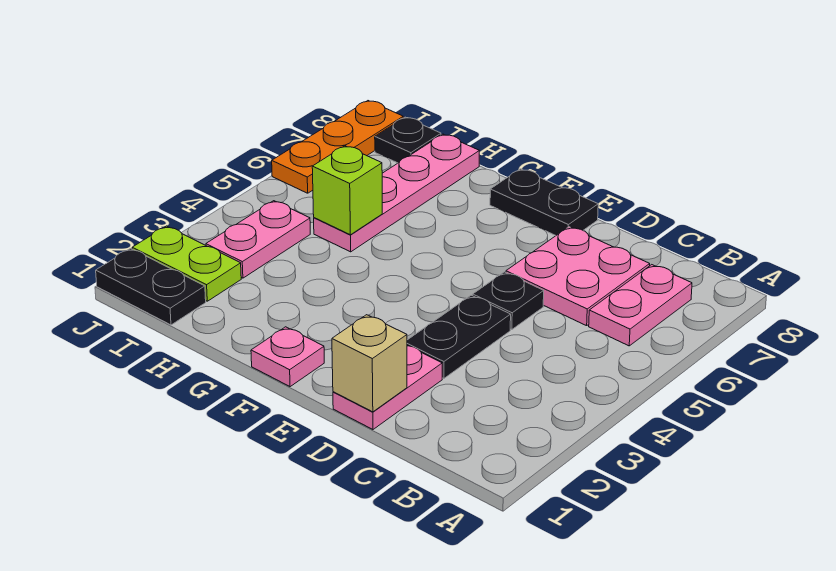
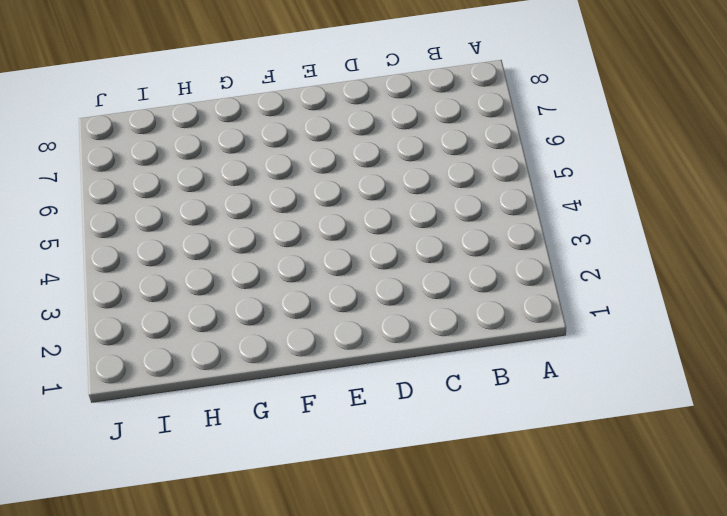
none -> pink 1x2 plate [589,265,692,346]
none -> pink 2x2 plate [506,227,650,326]
none -> pink 1x2 plate [333,346,442,429]

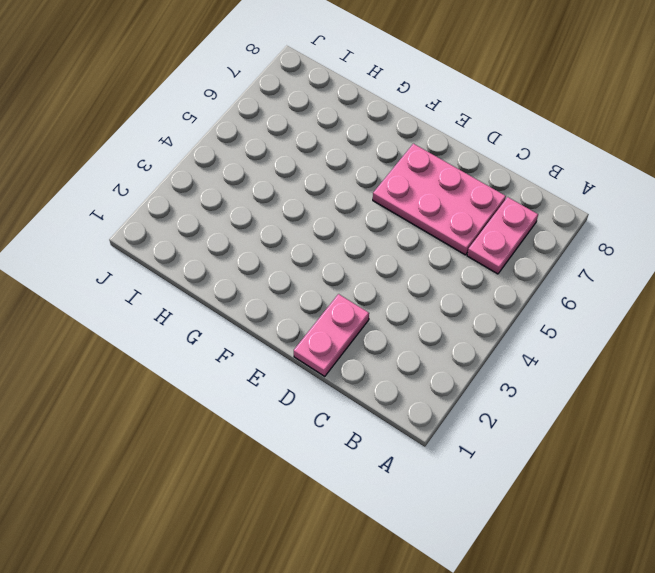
pink 2x3 plate [373,144,506,255] -> pink 2x2 plate [506,227,650,326]
none -> black 1x2 plate [407,295,511,379]
none -> black 1x1 plate [473,272,544,330]
none -> black 1x2 plate [490,169,598,235]

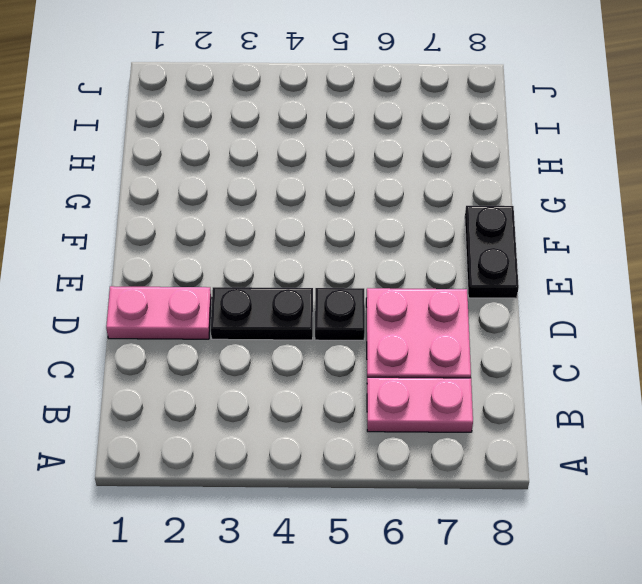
none -> pink 1x1 plate [251,327,324,387]
none -> pink 1x4 plate [314,134,479,252]
none -> black 1x2 plate [96,249,206,325]

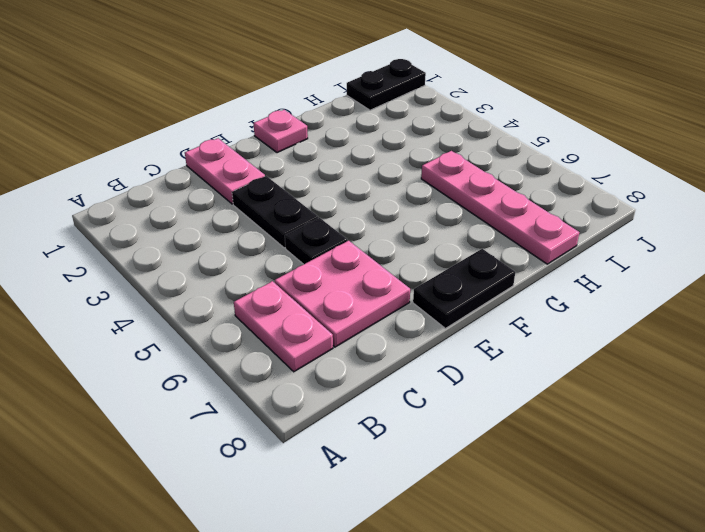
none -> lime 1x2 plate [132,226,241,301]
none -> pink 1x2 plate [206,201,310,278]
none -> black 1x1 plate [375,117,441,163]

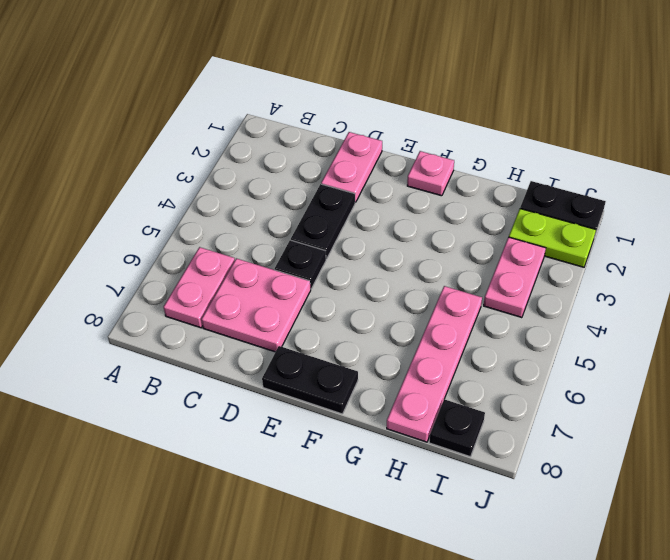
none -> orange 1x3 plate [272,101,403,193]
none -> tan 1x1 brick [332,315,407,412]
none -> lime 1x1 brick [312,146,382,235]

